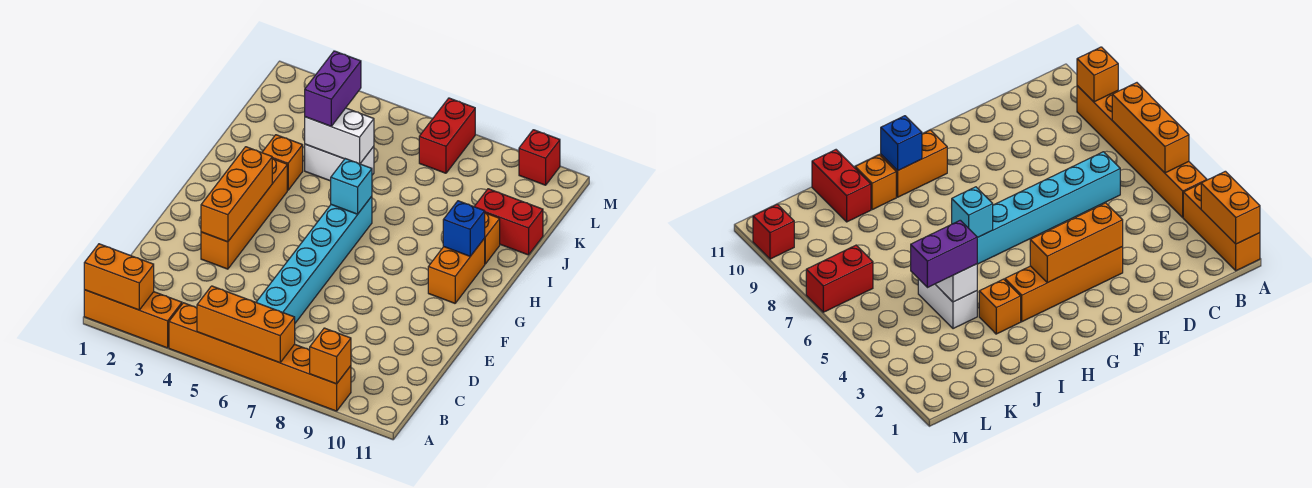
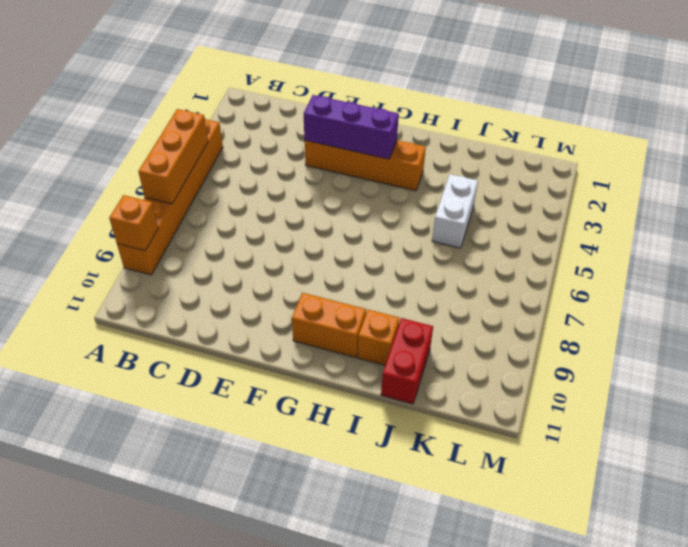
purple 1x3 brick [304,95,399,159] -> orange 1x3 brick [201,147,272,242]
none -> orange 1x3 brick [84,290,182,348]
none -> cyan 1x6 brick [256,196,372,323]
none -> orange 1x1 brick [262,135,303,190]

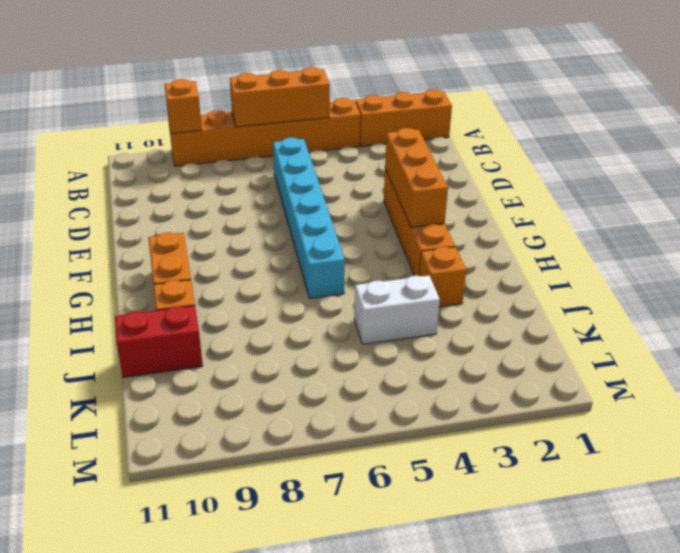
none -> red 1x2 brick [419,98,475,173]
none -> red 1x1 brick [519,130,560,185]
none -> orange 1x2 brick [84,244,154,310]

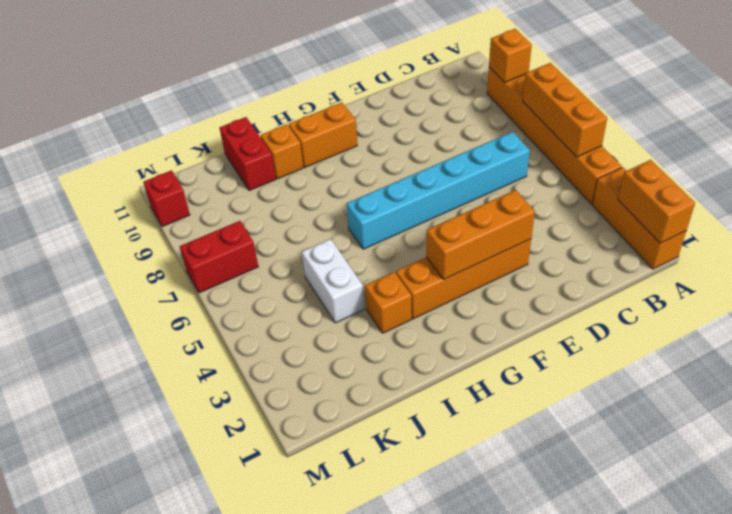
none -> cyan 1x1 brick [331,159,372,214]
none -> blue 1x1 brick [443,201,485,256]
none -> white 1x2 brick [305,108,374,164]

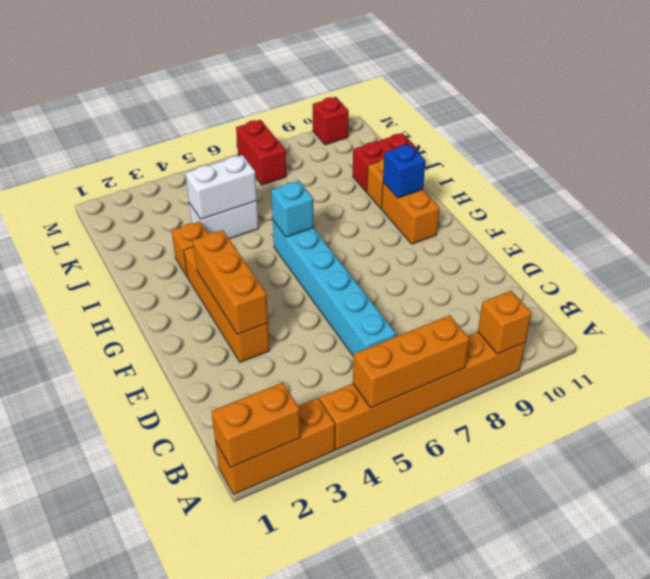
none -> purple 1x2 brick [305,51,361,126]

